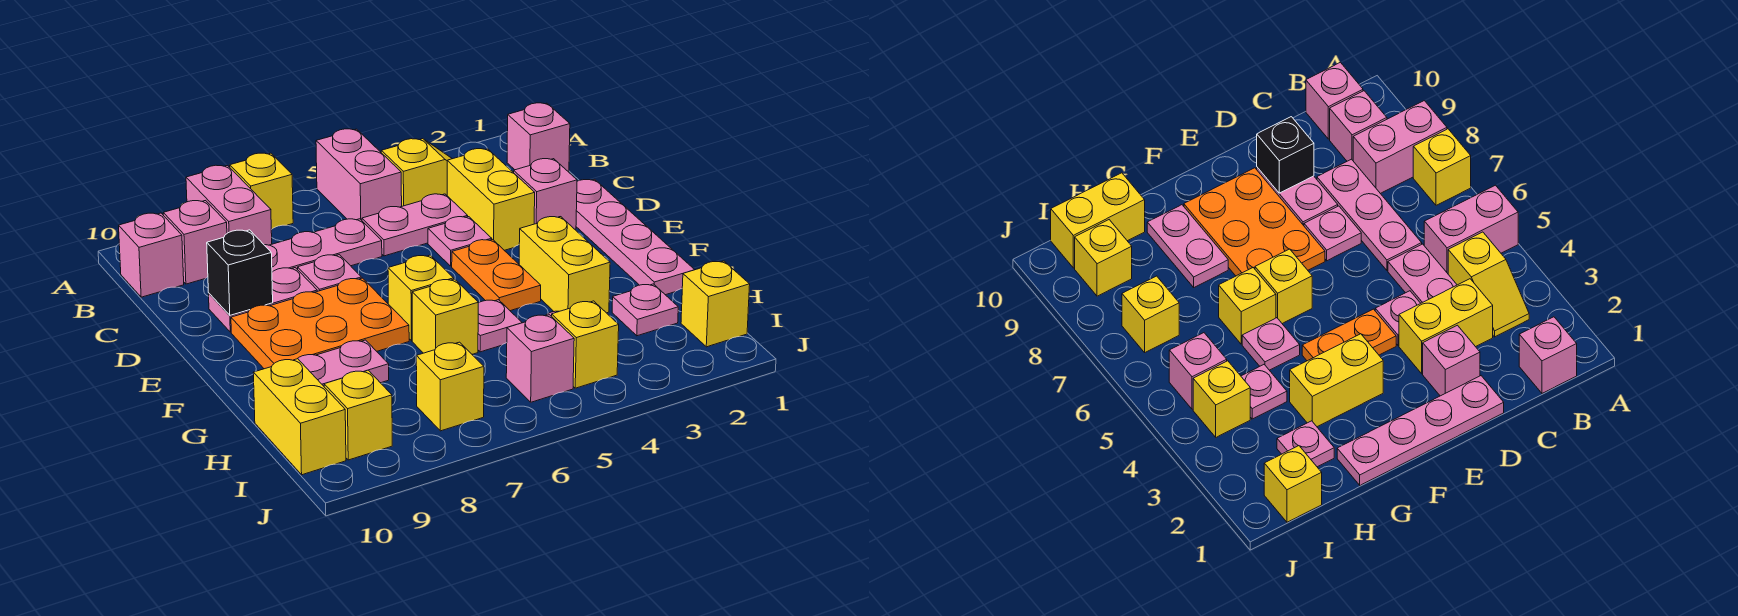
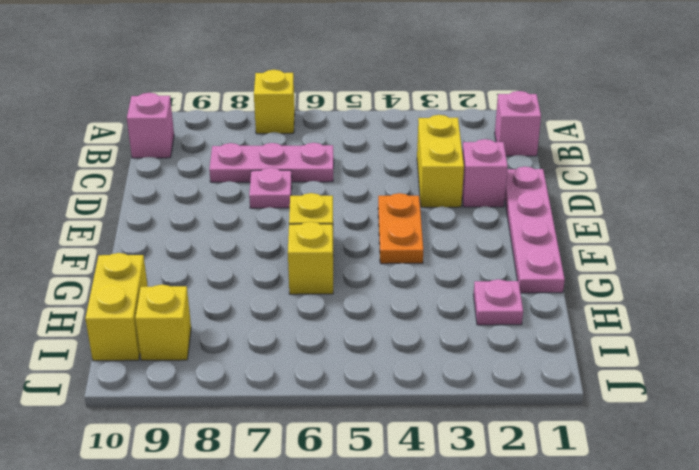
none -> pink 1x2 brick [316,129,402,220]
none -> pink 1x2 brick [186,165,272,245]
none -> yellow 1x2 slope [381,139,452,206]
none -> pink 1x1 brick [163,201,227,284]

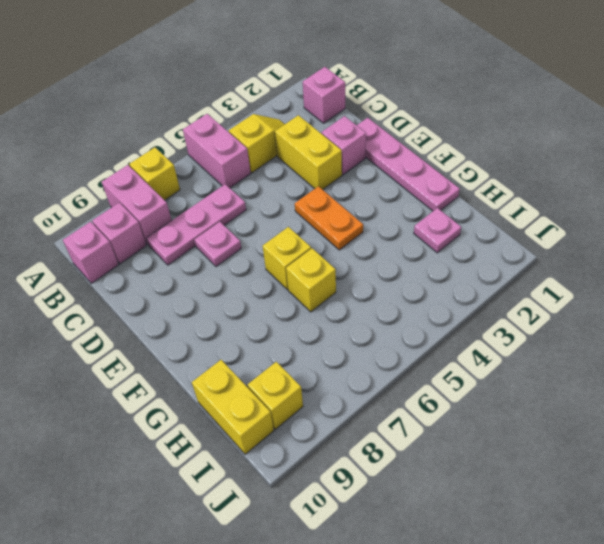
none -> pink 1x2 plate [362,194,468,256]
none -> pink 1x1 plate [428,217,492,266]
none -> pink 1x2 plate [209,268,317,332]
none -> orange 2x3 plate [231,278,409,369]

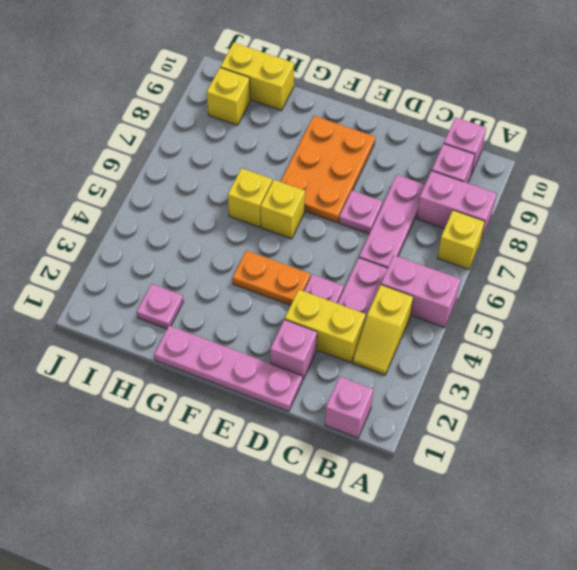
none -> pink 1x2 plate [209,268,317,332]
none -> yellow 1x2 brick [519,217,610,313]
none -> pink 1x1 plate [478,300,522,352]
none -> pink 1x2 plate [298,340,389,386]

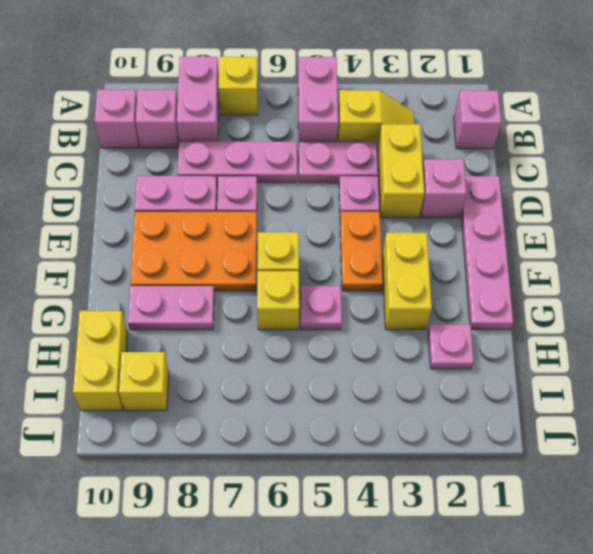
none -> pink 1x1 plate [1241,365,1287,419]
none -> yellow 1x1 brick [681,261,750,347]
none -> yellow 1x1 brick [552,301,619,388]
none -> pink 1x1 brick [506,315,574,402]

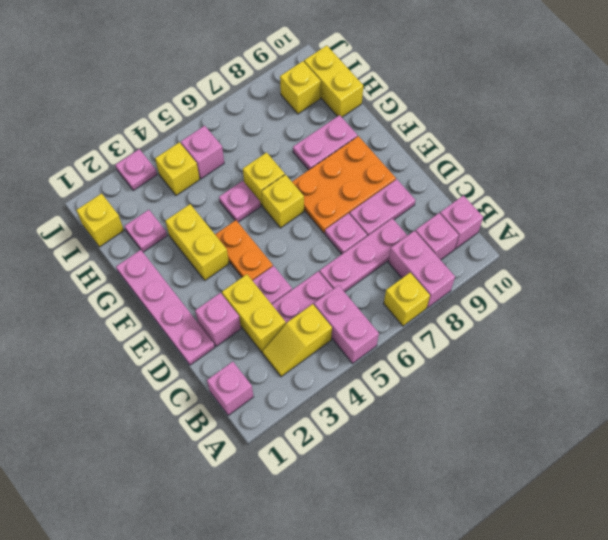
pink 1x1 plate [115,149,157,191] -> pink 1x1 plate moved to [1241,365,1287,419]
none -> yellow 1x1 brick [416,342,484,431]
none -> black 1x1 brick [207,230,273,315]

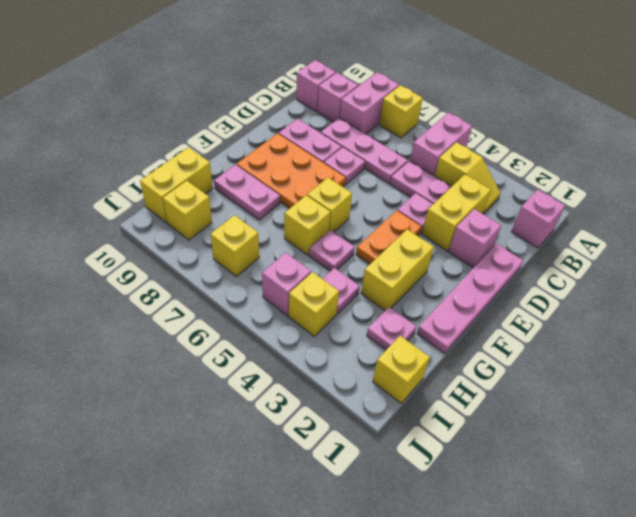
none -> black 1x1 brick [207,230,273,315]

